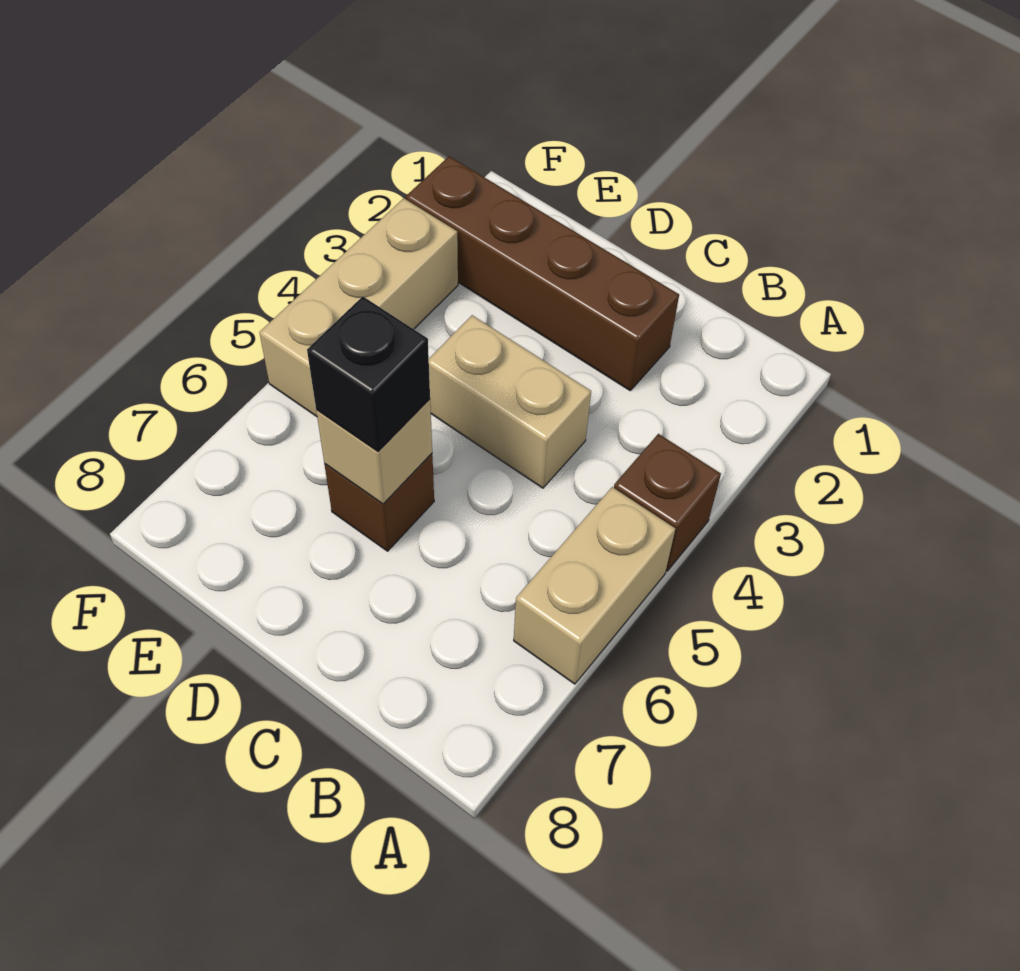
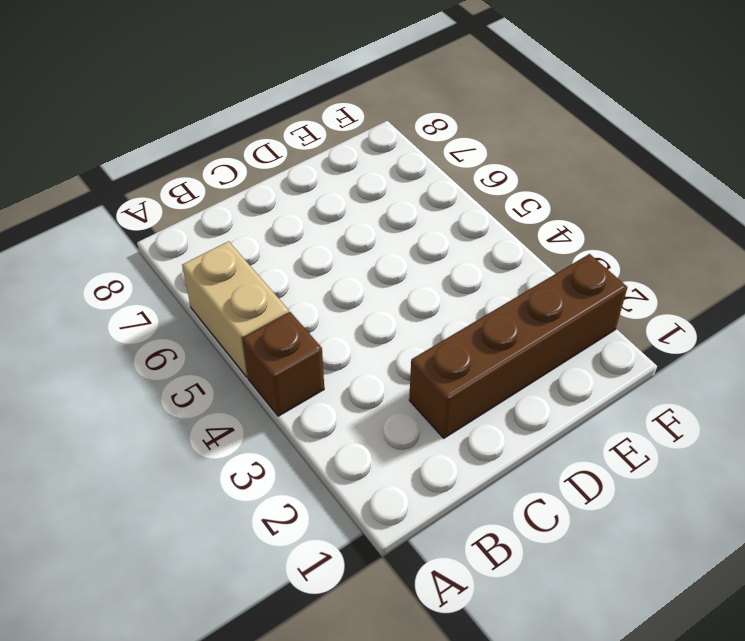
none -> tan 1x2 brick [429,315,591,488]
none -> brown 1x1 brick [324,454,434,551]

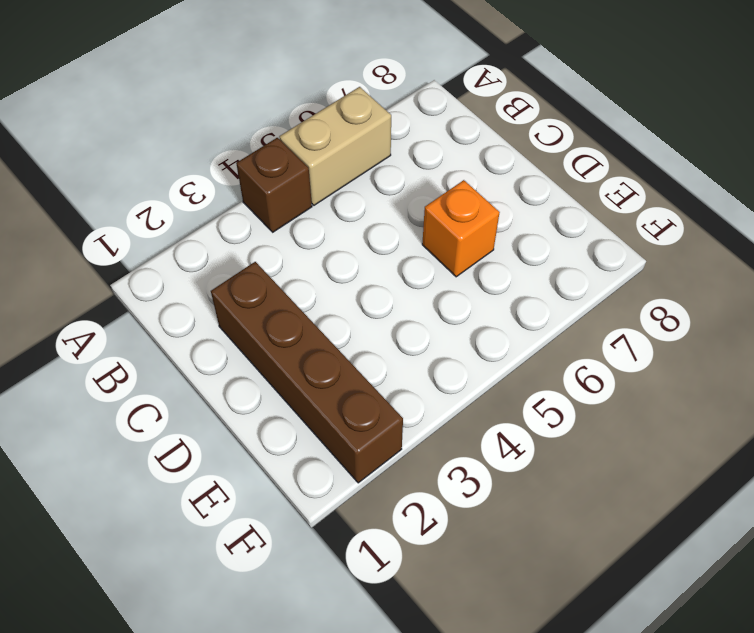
orange 1x1 brick [422,180,500,277] -> brown 1x1 brick [324,454,434,551]
none -> tan 1x2 brick [429,315,591,488]
none -> tan 1x3 brick [259,198,458,416]

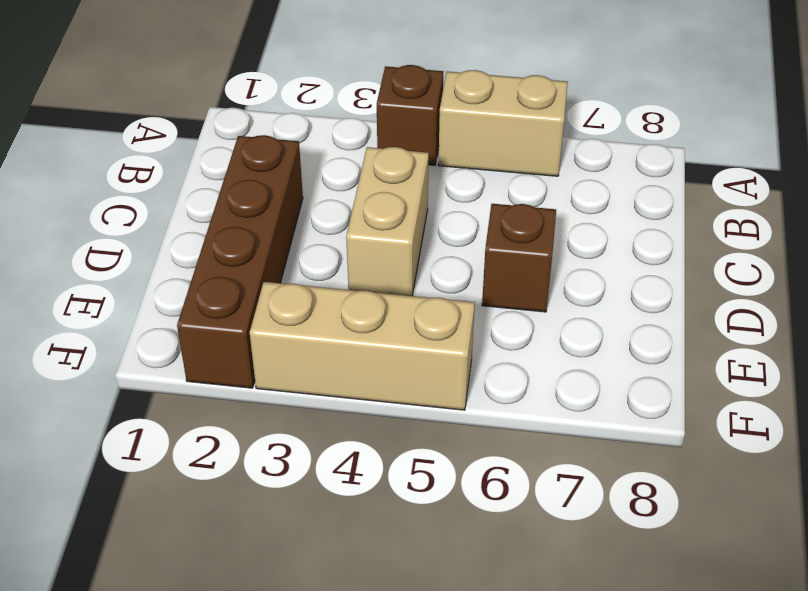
none -> tan 1x1 brick [316,399,432,504]
none -> black 1x1 brick [307,296,430,451]

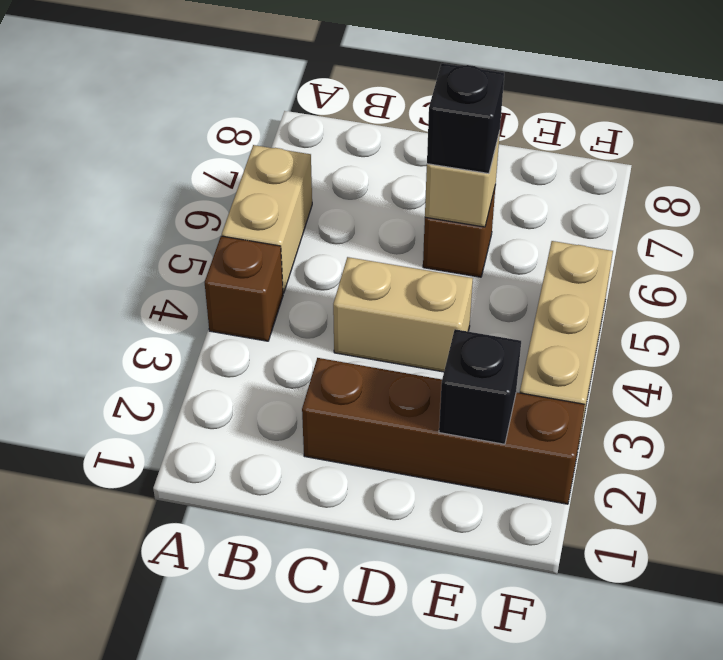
black 1x1 brick [439,329,521,444] -> none

